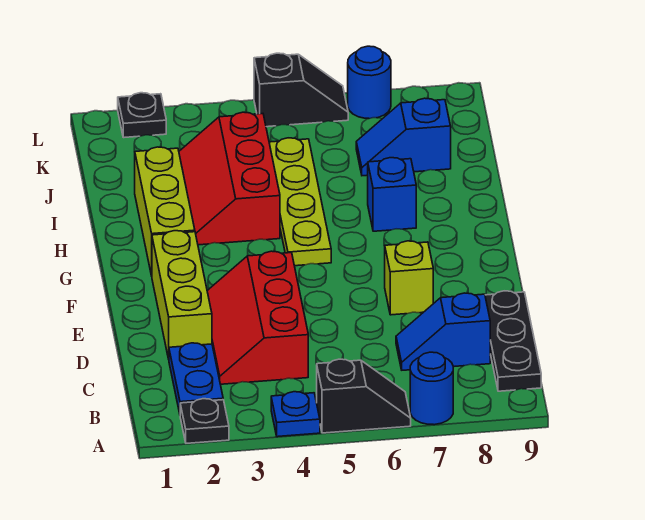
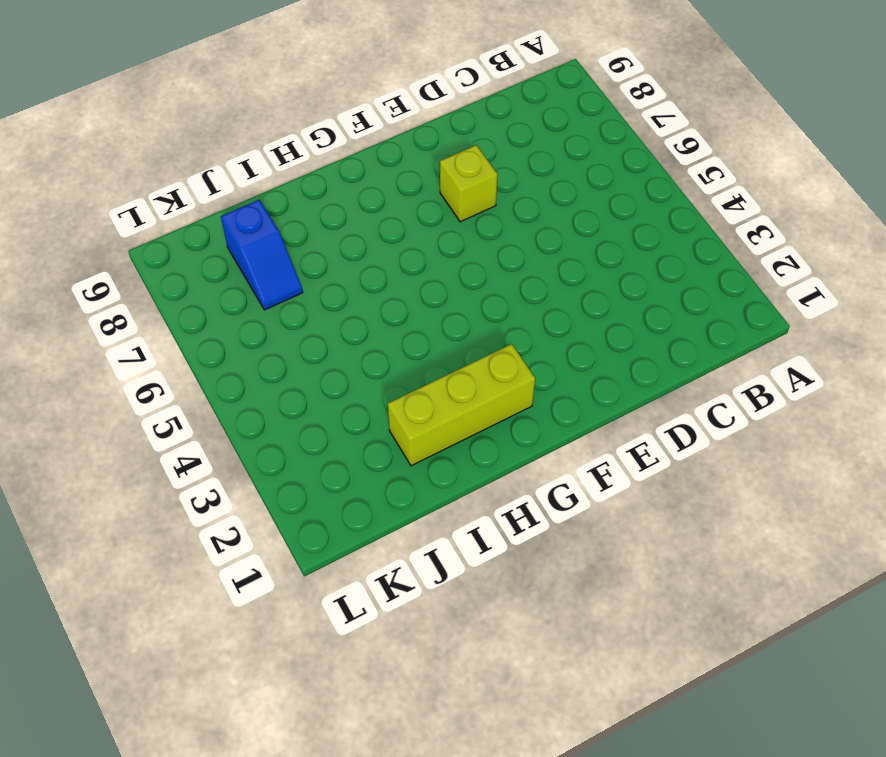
none -> black 1x1 plate [180,399,229,443]
none -> blue 1x1 plate [271,392,320,437]
none -> black 1x2 slope [317,359,411,433]

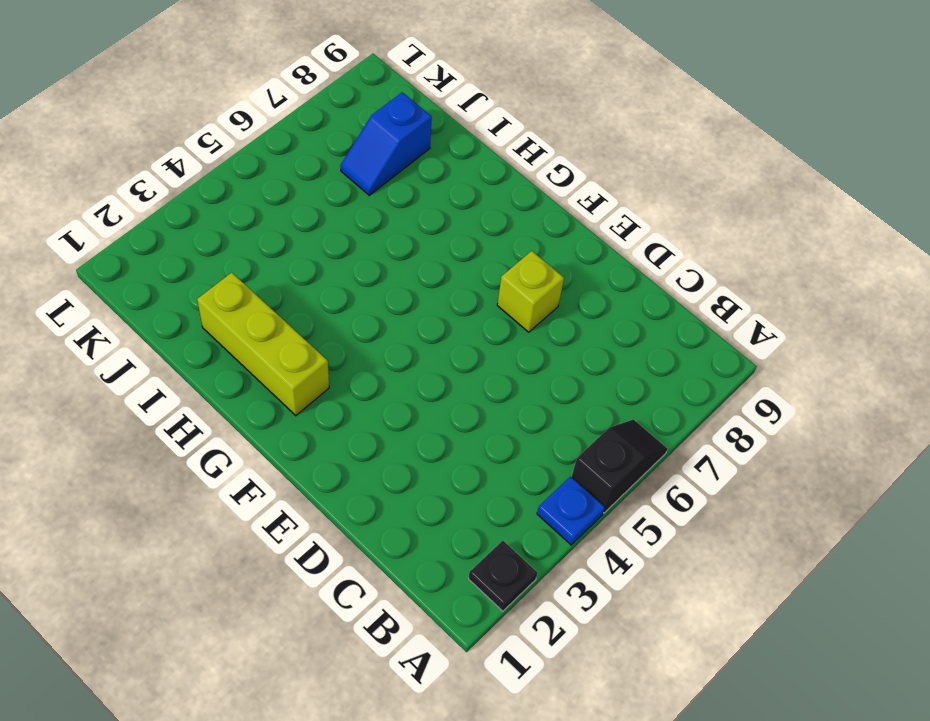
none -> blue 1x1 round brick [410,352,453,425]
none -> blue 1x2 plate [169,343,223,413]
none -> black 1x3 plate [485,291,541,391]

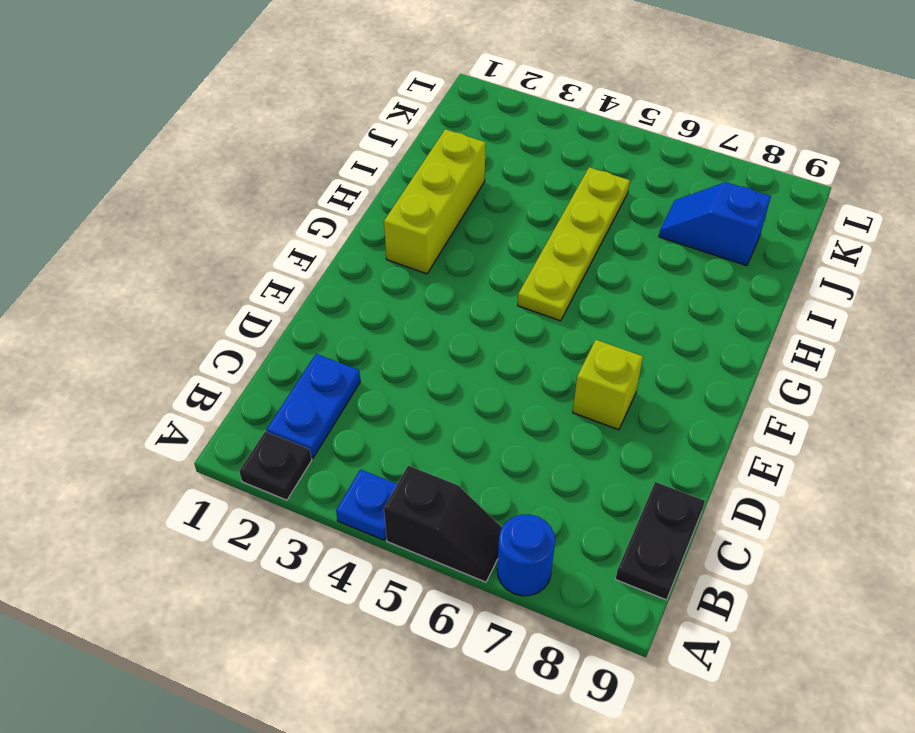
black 1x2 plate [616,482,705,600] -> black 1x3 plate [485,291,541,391]
none -> red 2x3 slope [207,251,308,384]
none -> blue 1x2 slope [396,293,490,370]
none -> lime 1x3 brick [152,231,212,359]

